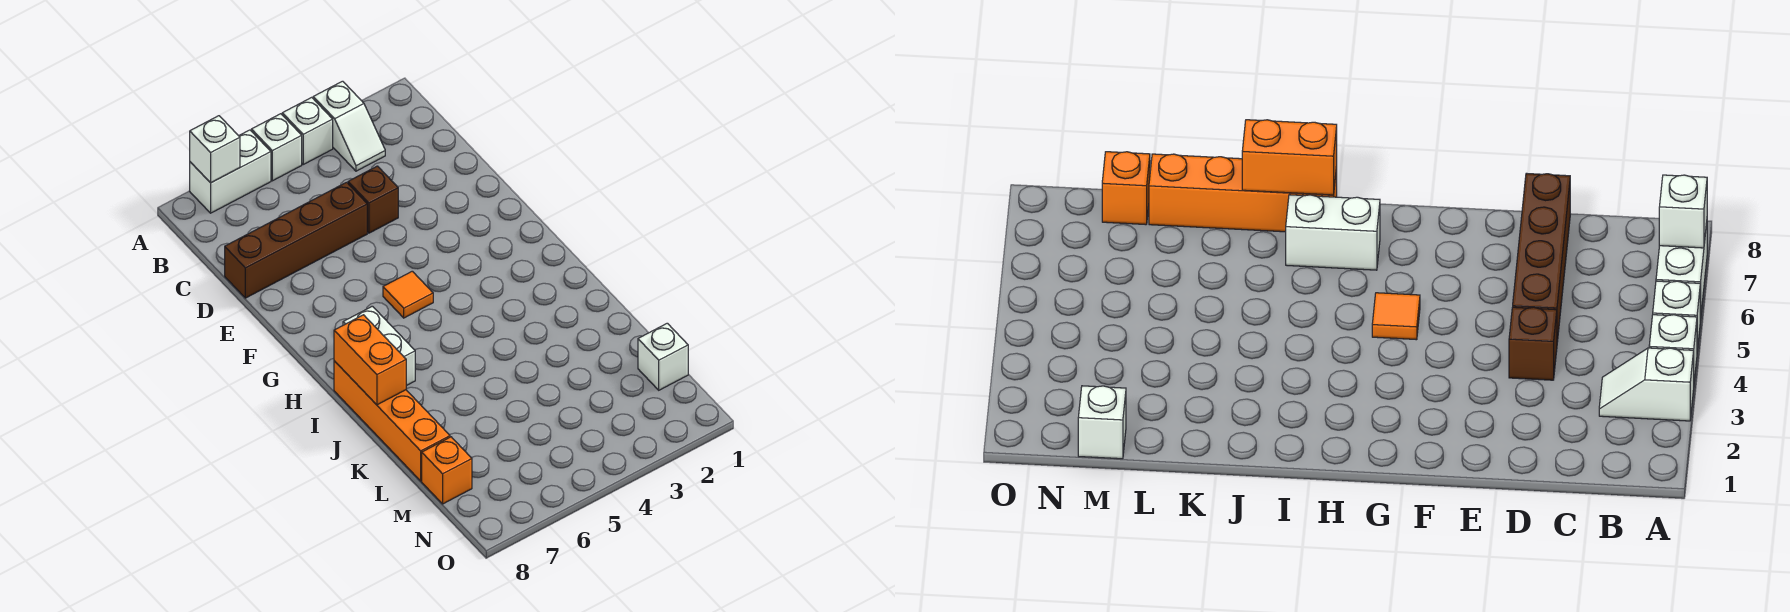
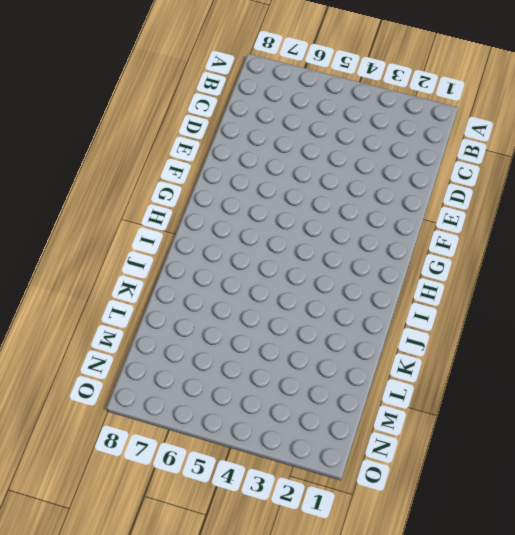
none -> white 1x2 slope [313,81,385,171]
none -> white 1x1 brick [282,97,333,164]
none -> white 1x1 brick [251,114,302,181]

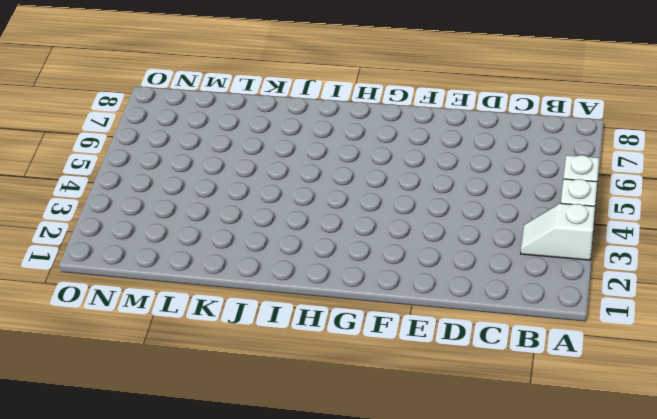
none -> white 1x2 brick [190,130,271,213]
none -> brown 1x1 brick [348,166,398,233]
none -> brown 1x4 brick [225,182,367,298]

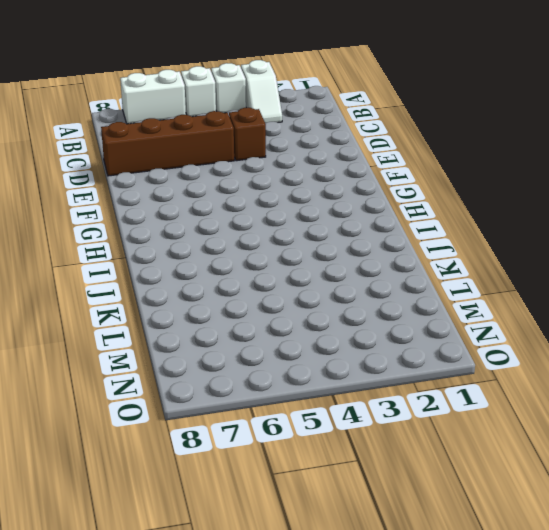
none -> orange 1x1 tile [383,271,433,318]
none -> white 1x2 brick [343,306,415,386]
none -> orange 1x4 brick [334,361,450,481]

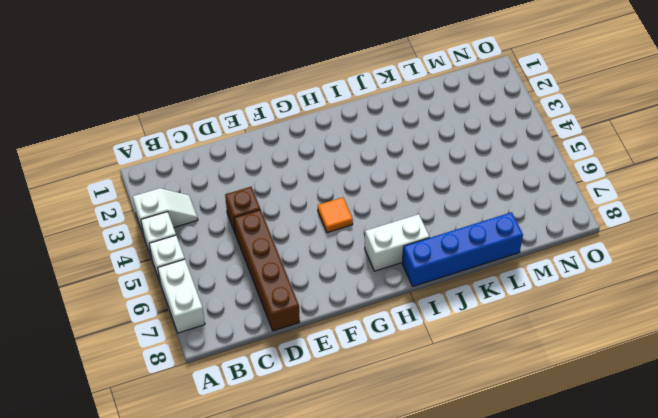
blue 1x4 brick [402,212,523,286] -> orange 1x4 brick [334,361,450,481]
none -> white 1x1 brick [638,323,688,390]
none -> orange 1x1 brick [422,437,472,504]
none -> white 1x1 brick [190,116,240,183]

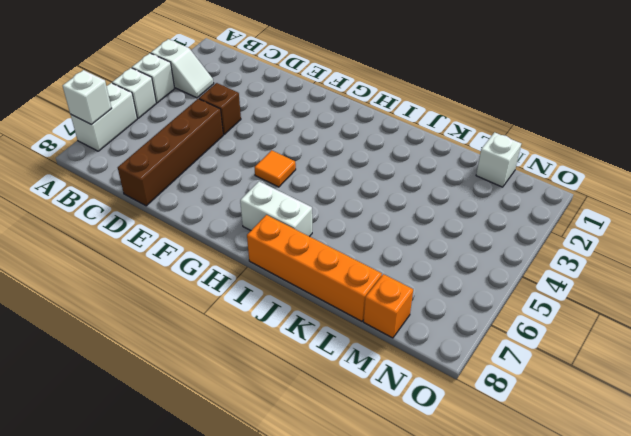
none -> orange 1x2 brick [334,315,406,405]

